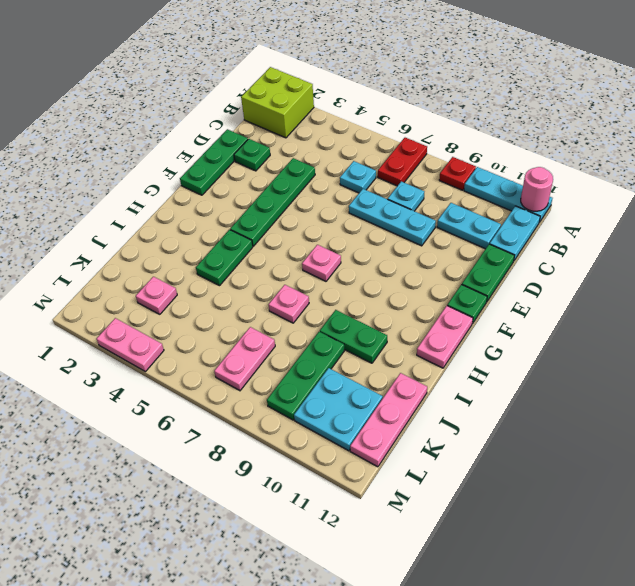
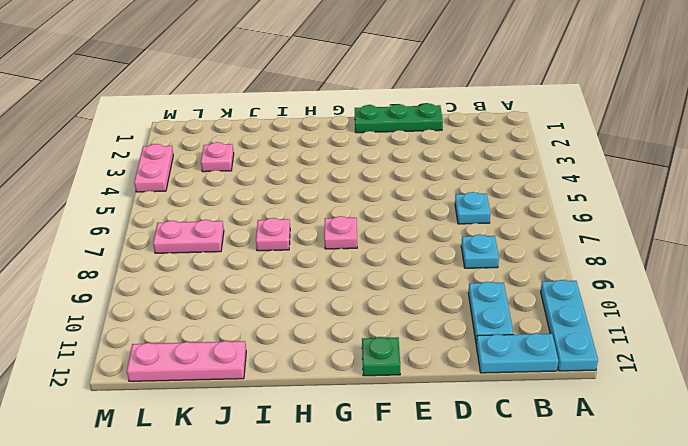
none -> lime 2x2 brick [241,67,314,138]
none -> red 1x2 plate [378,138,427,186]
none -> red 1x1 plate [439,157,476,190]

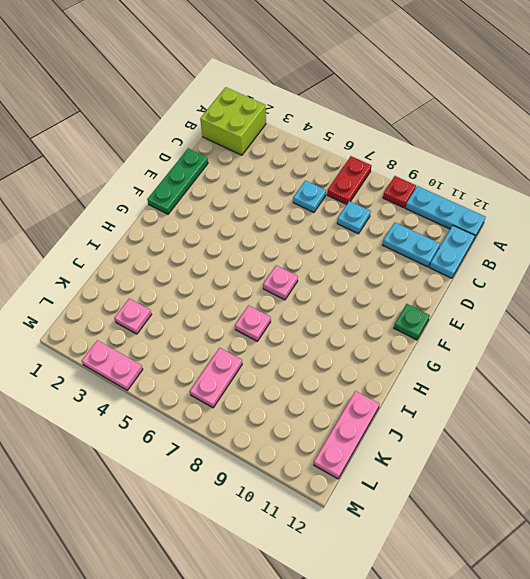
none -> green 1x1 plate [234,139,270,171]
none -> green 1x4 plate [230,158,315,246]
none -> cyan 1x3 plate [349,189,436,246]

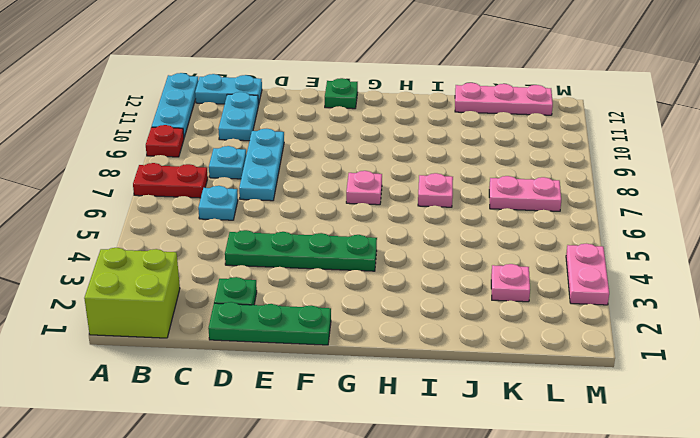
none -> green 1x2 plate [462,244,515,301]
none -> pink 1x2 plate [417,306,473,368]
none -> green 1x2 plate [196,230,253,286]

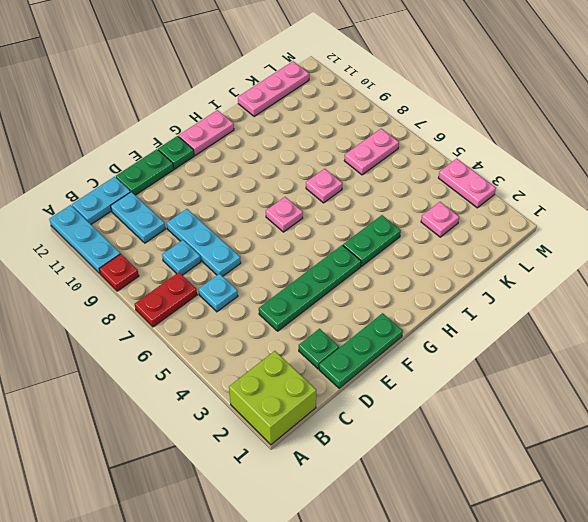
none -> green 1x2 plate [320,310,387,363]
none -> green 1x3 plate [267,332,344,420]
none -> cyan 2x2 plate [294,368,383,451]

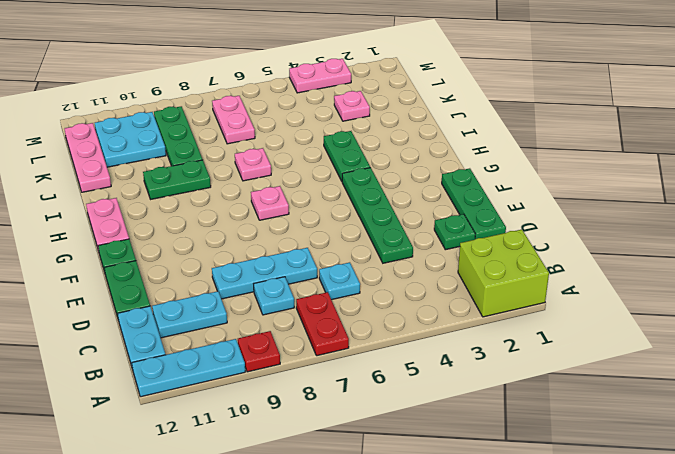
none -> pink 1x1 round brick [521,167,553,211]

